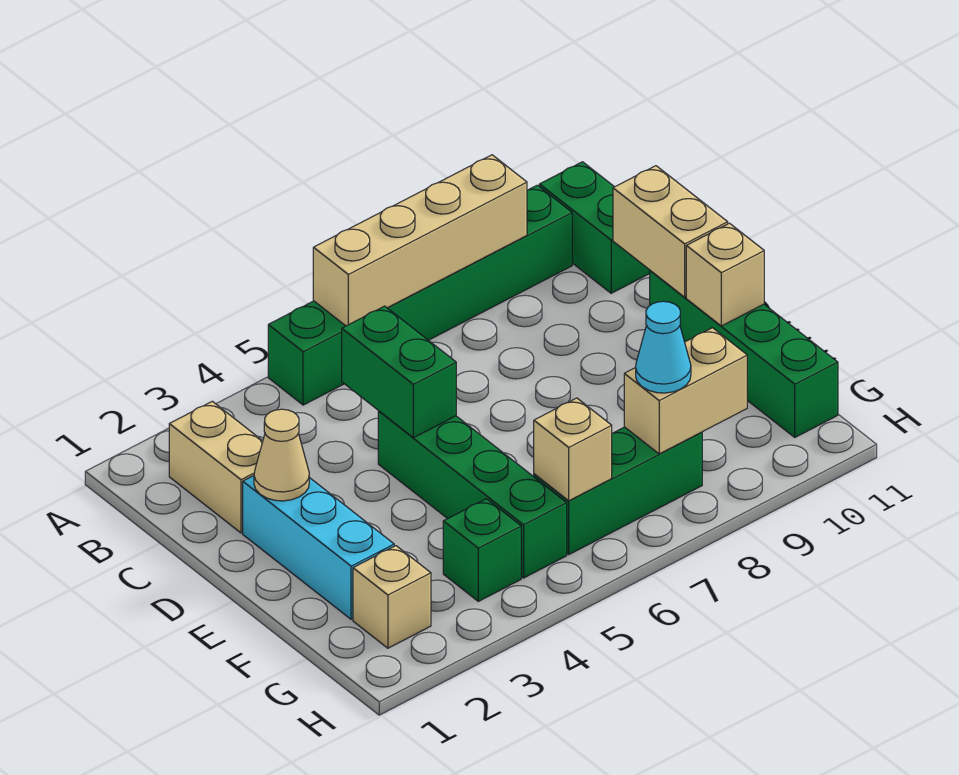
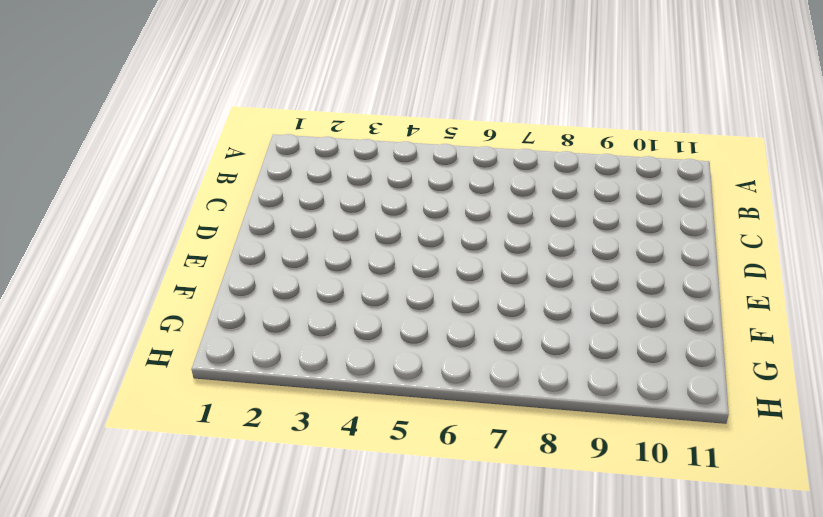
none -> green 1x6 brick [268,185,572,405]
none -> green 1x2 brick [539,162,650,293]
none -> tan 1x2 brick [169,401,263,533]

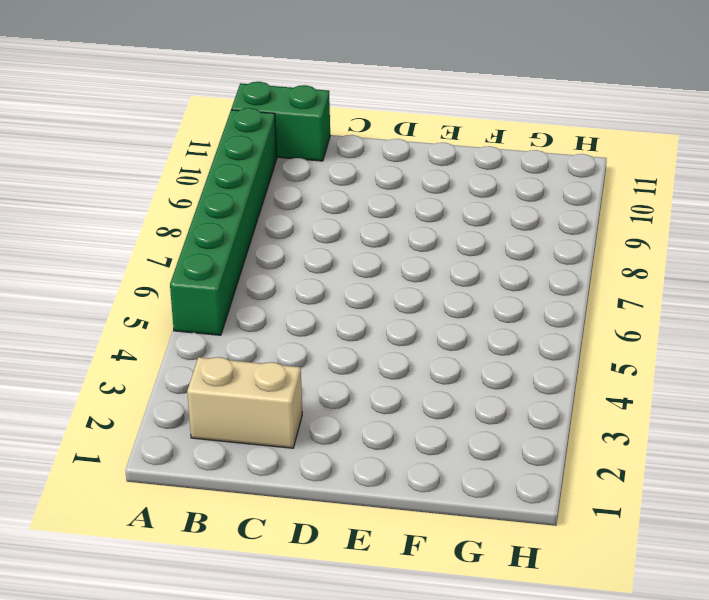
none -> cyan 1x3 brick [243,476,394,619]
none -> green 1x4 brick [378,411,567,578]
none -> green 1x4 brick [650,271,838,437]

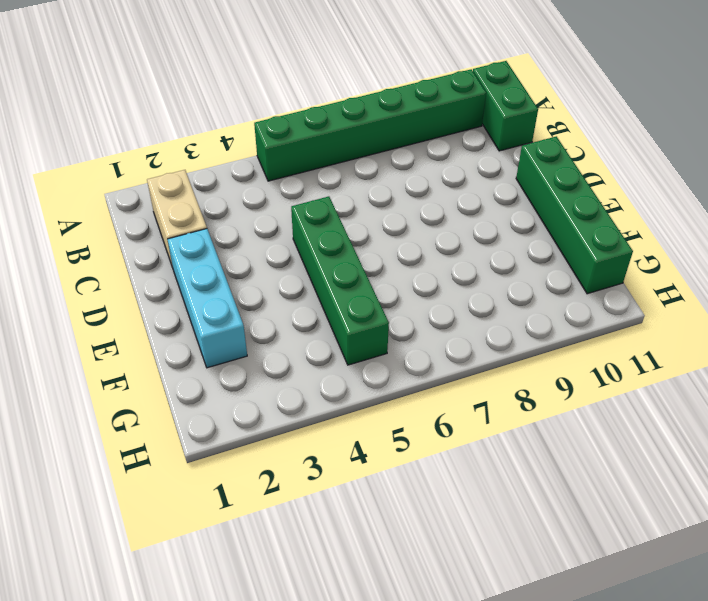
none -> tan 1x1 brick [353,546,431,648]
none -> green 1x1 brick [443,499,521,601]
none -> green 1x3 brick [534,427,702,554]

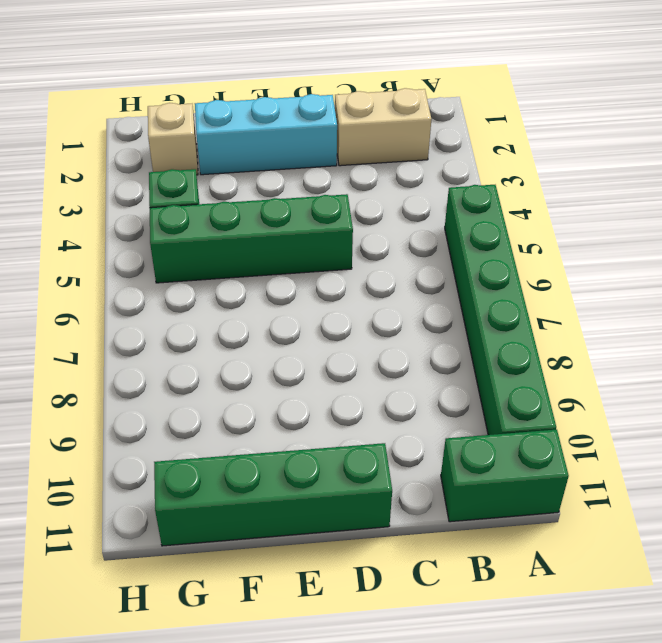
none -> green 1x3 brick [534,427,702,554]
none -> tan 1x4 brick [313,155,527,326]
none -> green 1x2 brick [342,306,456,438]

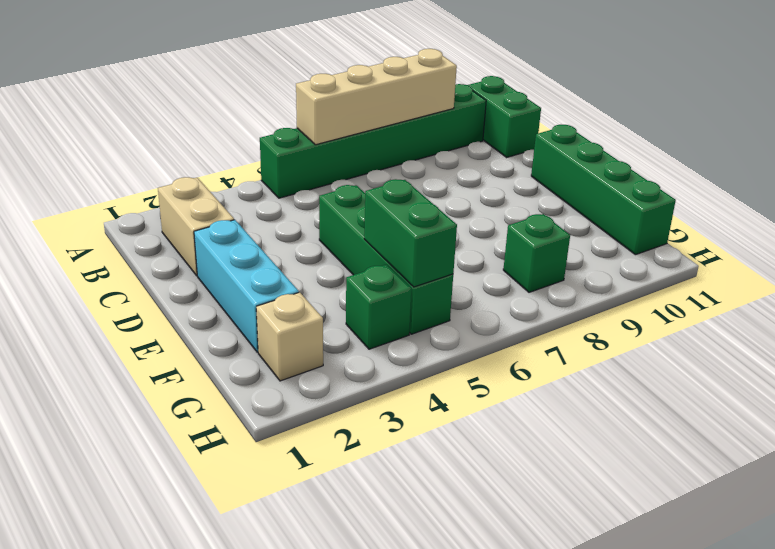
green 1x2 brick [364,179,457,287] -> green 1x2 brick moved to [342,306,456,438]
green 1x1 brick [503,214,570,292] -> green 1x3 brick [534,427,702,554]
none -> tan 1x2 brick [613,166,728,297]
none -> tan 1x1 cone [254,409,309,501]
none -> tan 1x1 brick [686,223,764,326]

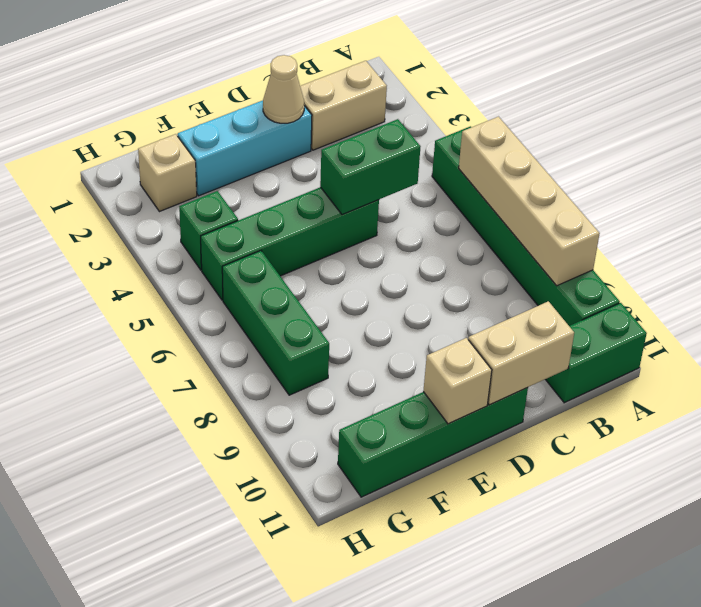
none -> tan 1x1 brick [534,398,612,501]
none -> tan 1x2 brick [624,328,747,454]
none -> cyan 1x1 cone [636,301,691,393]

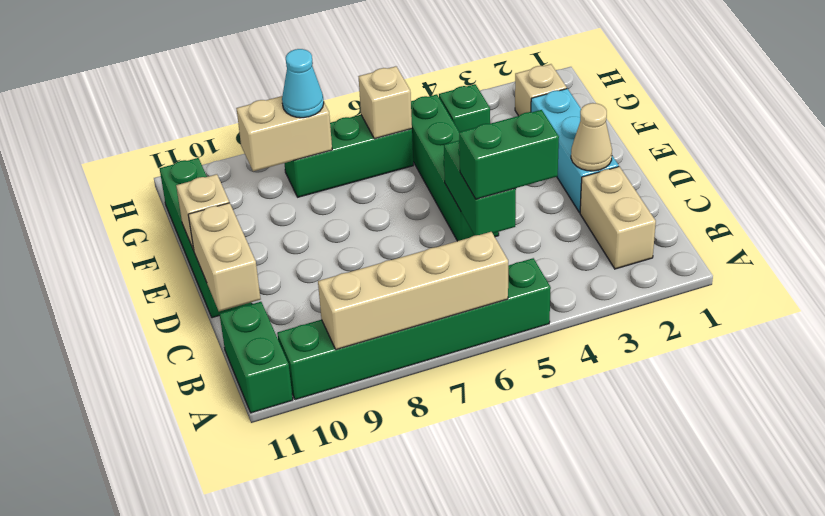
green 1x2 brick [459,110,559,199] -> none

